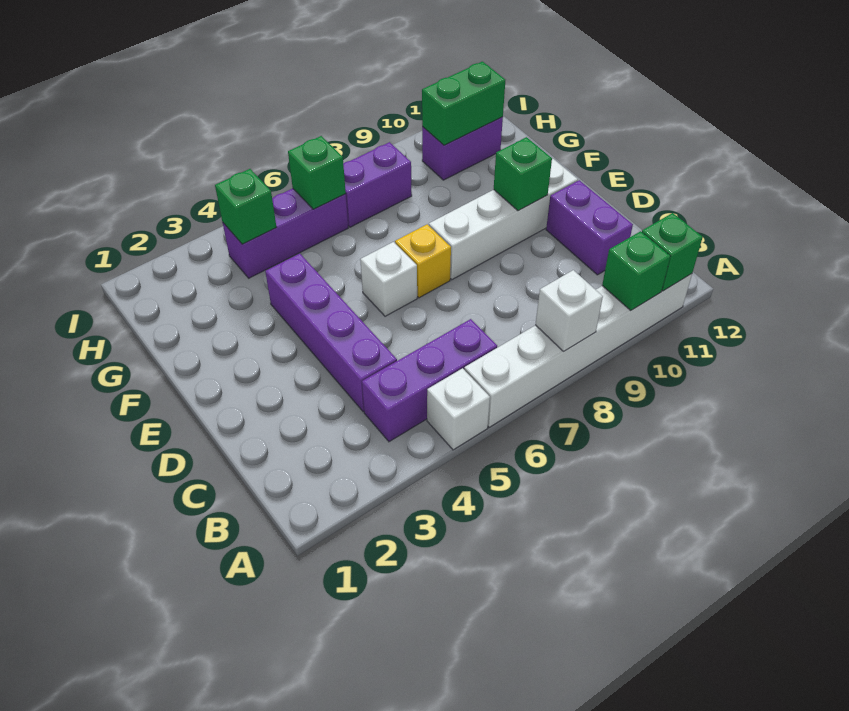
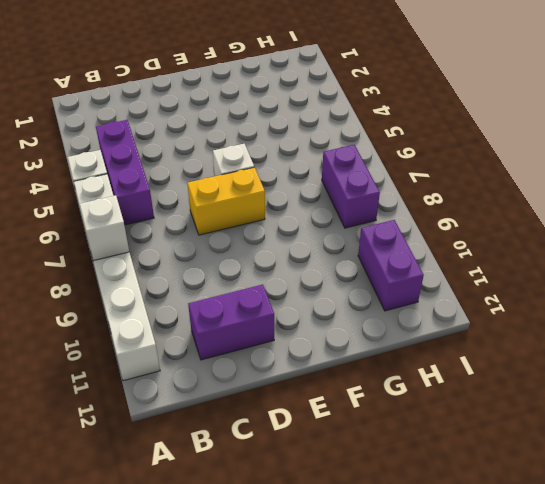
yellow 1x2 brick [187,167,265,235] -> yellow 1x1 brick [395,224,451,298]
none -> purple 1x4 brick [265,253,397,412]
none -> white 1x4 brick [429,159,578,280]
none -> purple 1x3 brick [222,188,348,278]

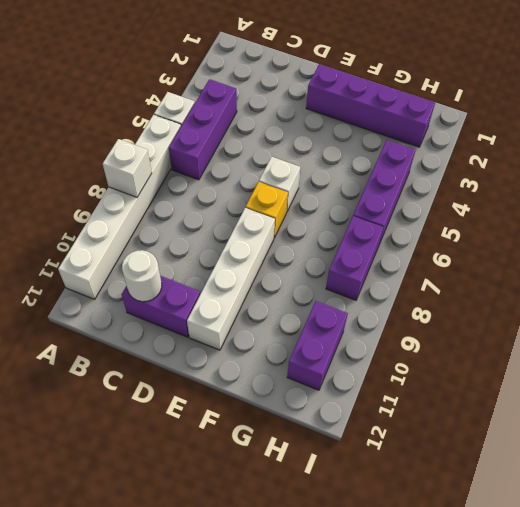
white 1x1 round brick [122,250,162,302] -> none
purple 1x4 brick [306,64,435,147] -> purple 1x4 brick moved to [265,253,397,412]
none -> green 1x1 brick [602,231,670,310]
none -> green 1x1 brick [642,213,703,291]
none -> green 1x1 brick [494,137,552,211]

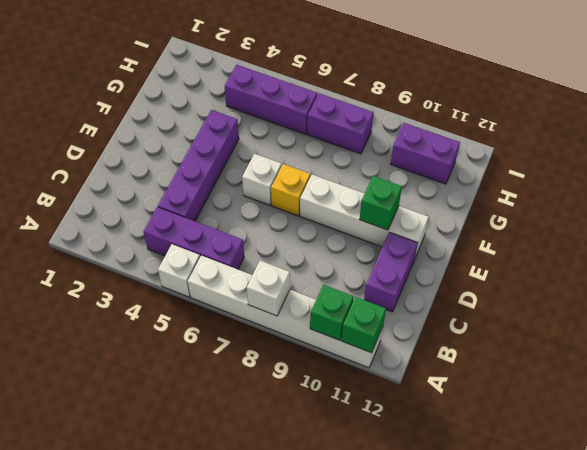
none -> green 1x1 brick [215,169,277,244]
none -> green 1x1 brick [288,136,346,209]
none -> green 1x2 brick [422,62,505,145]

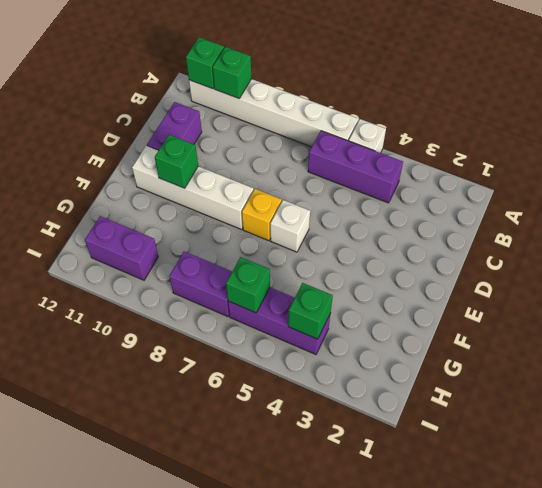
none -> purple 1x4 brick [265,253,397,412]
none -> white 1x1 brick [535,270,603,351]
none -> green 1x2 brick [422,62,505,145]

